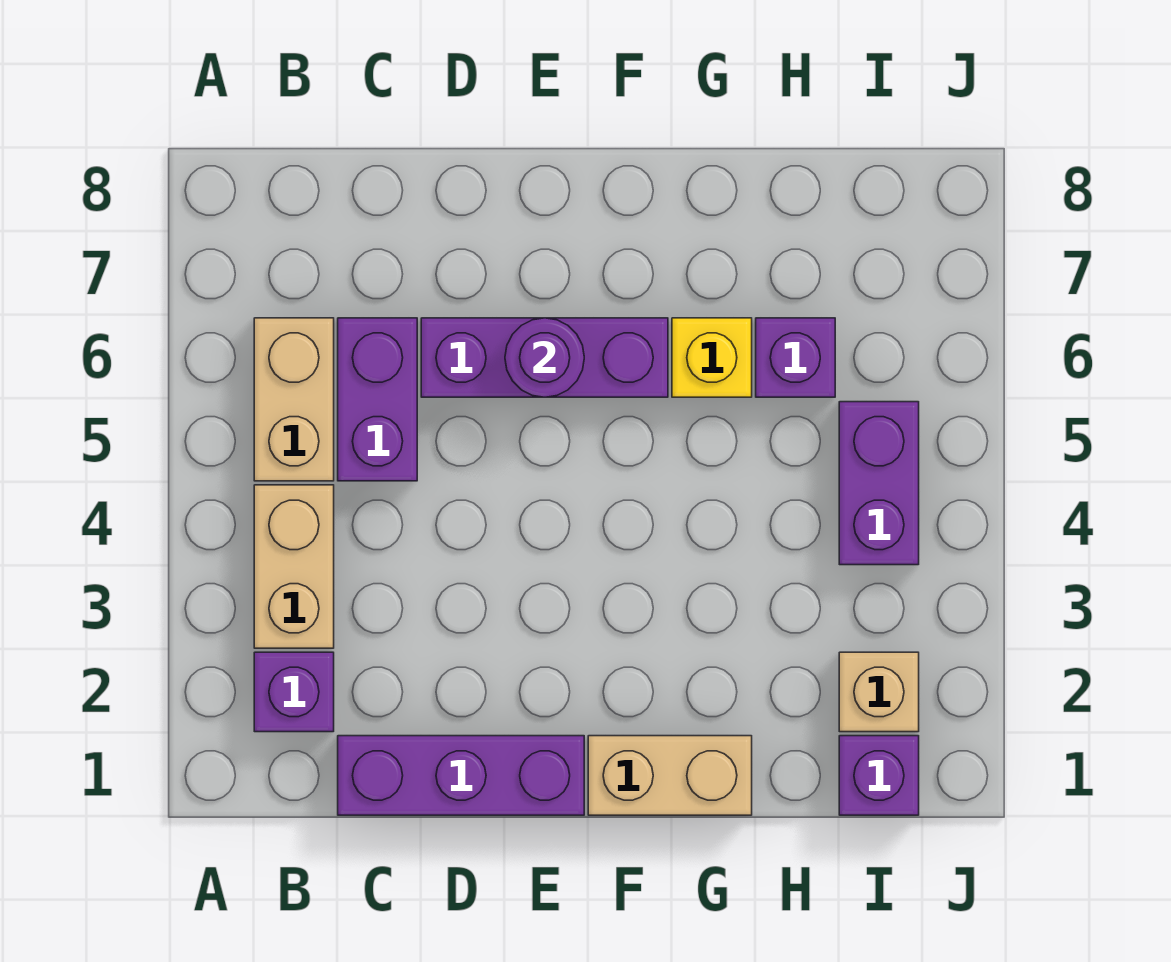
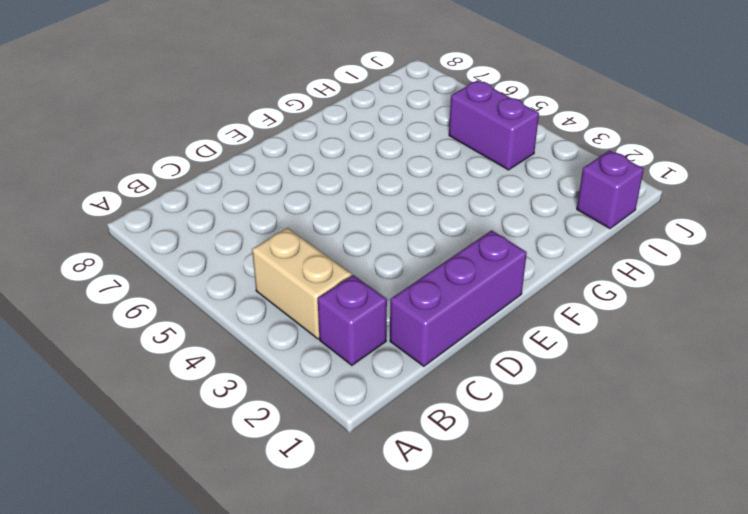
none -> tan 1x2 brick [254,318,334,481]
none -> purple 1x2 brick [338,318,417,481]
none -> purple 1x3 brick [421,318,668,397]

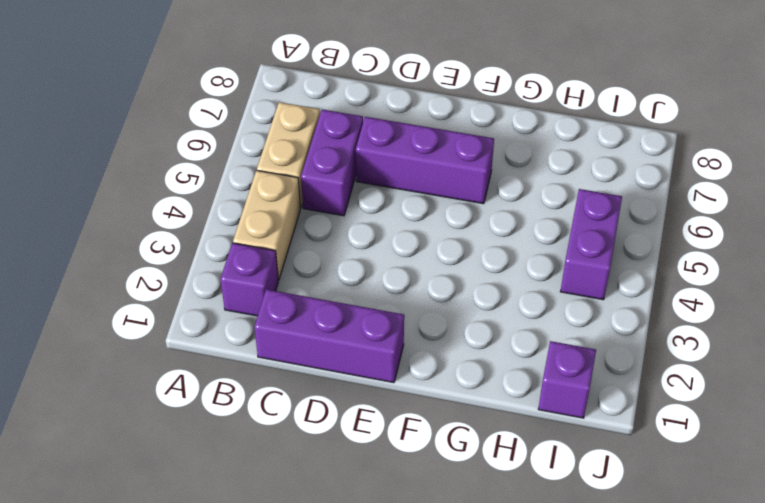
none -> tan 1x2 brick [588,736,752,815]
none -> yellow 1x1 brick [672,318,752,397]
none -> purple 1x1 brick [756,318,835,397]

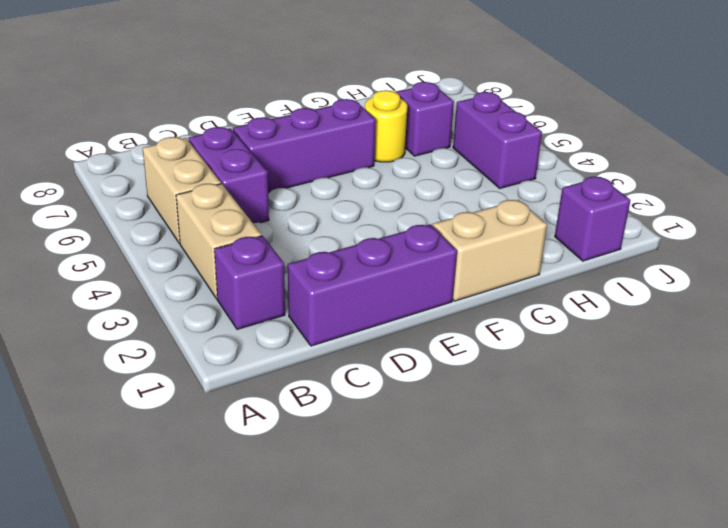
yellow 1x1 round brick [365,90,407,162] -> yellow 1x1 brick [672,318,752,397]
none -> tan 1x1 brick [839,652,919,732]
none -> purple 1x1 round brick [505,318,584,397]

